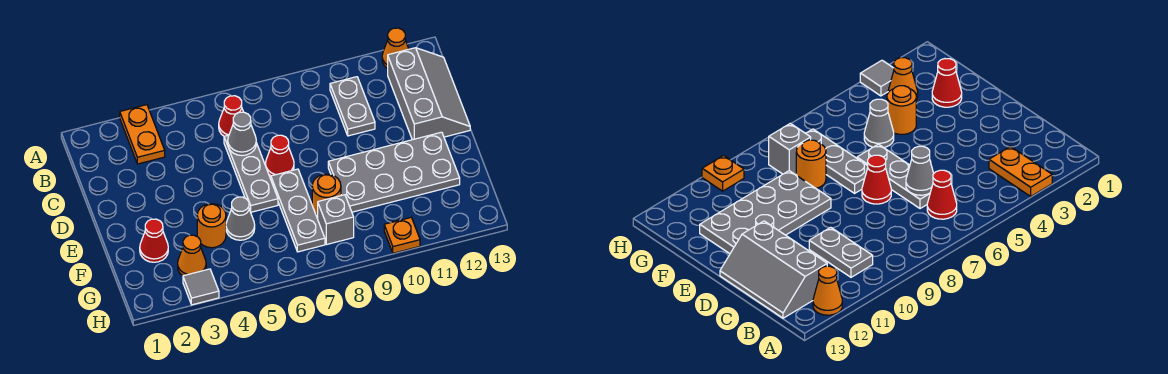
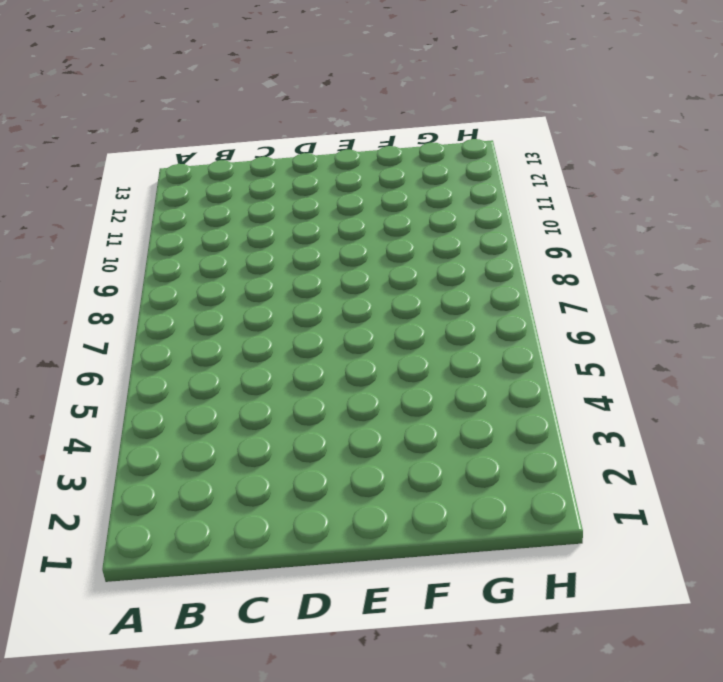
none -> orange 1x2 plate [120,105,165,164]
none -> orange 1x1 cone [382,28,409,69]
none -> red 1x1 cone [219,96,243,136]

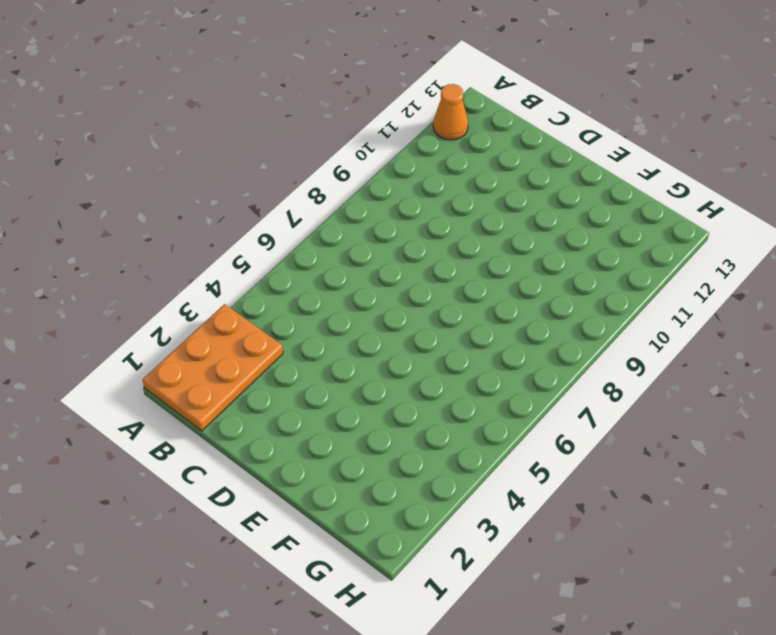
orange 2x3 plate [143,304,283,431] -> orange 1x2 plate [120,105,165,164]
none -> red 1x1 cone [219,96,243,136]
none -> grey 1x2 plate [330,77,375,136]
none -> grey 2x3 slope [388,48,470,140]

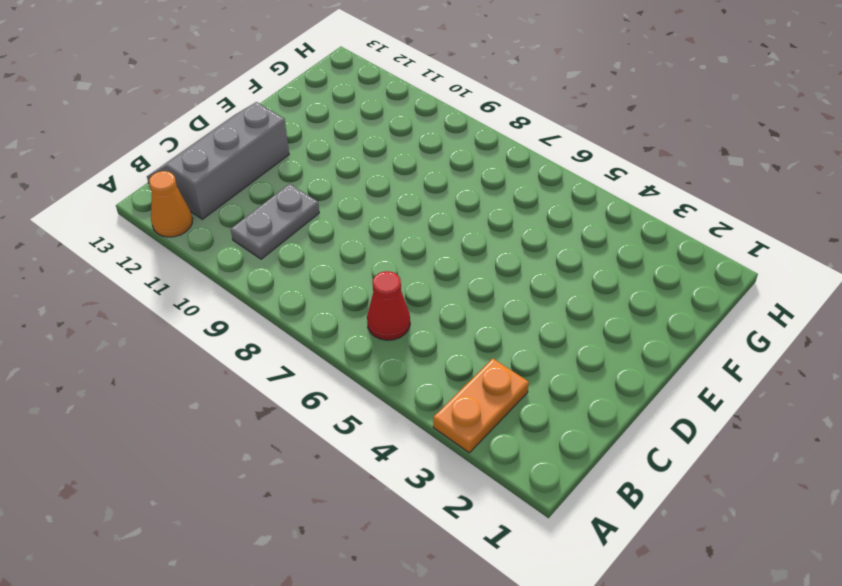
none -> grey 1x3 plate [224,135,278,212]
none -> red 1x1 cone [265,135,294,176]
none -> grey 1x3 plate [271,169,325,252]

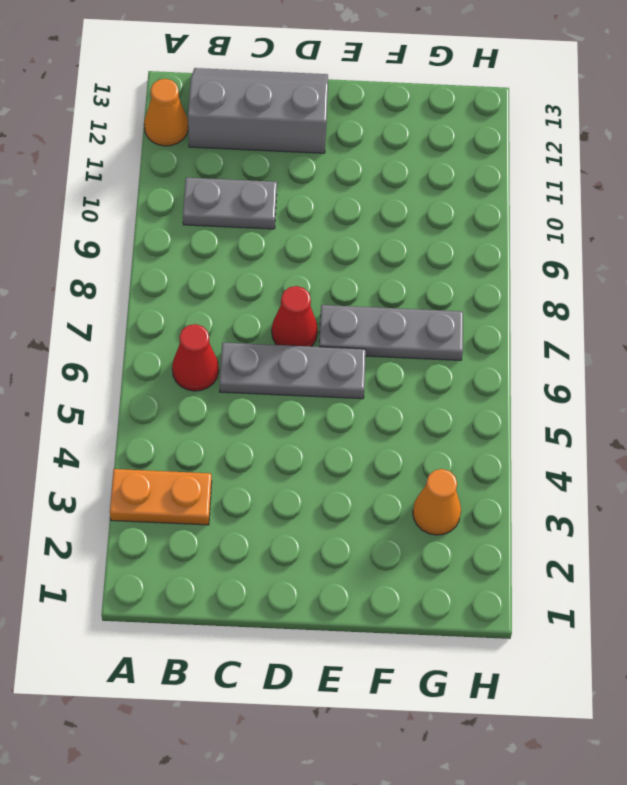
none -> grey 2x4 plate [328,132,460,212]
none -> red 1x1 cone [140,219,168,262]
none -> orange 1x1 round brick [197,204,226,248]

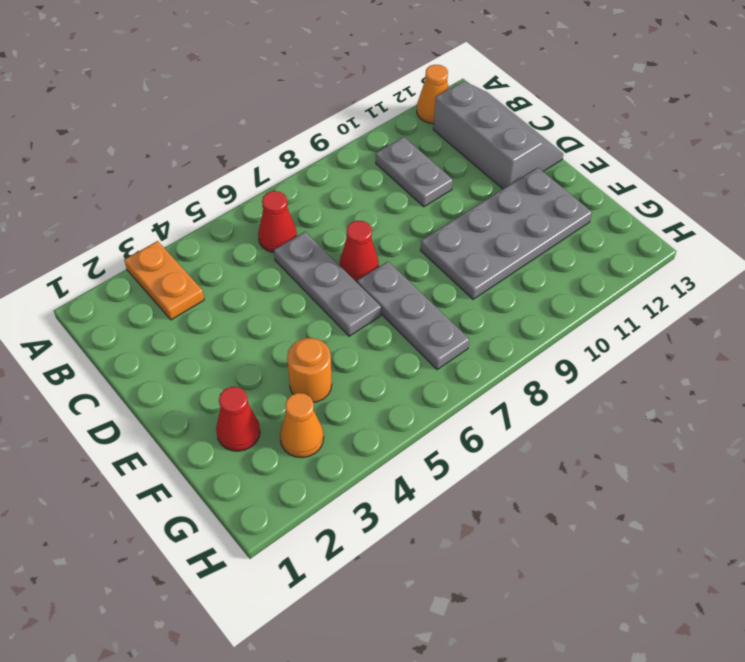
none -> grey 1x1 cone [226,197,255,240]
none -> orange 1x1 round brick [312,174,341,215]
none -> grey 1x1 brick [318,195,354,245]

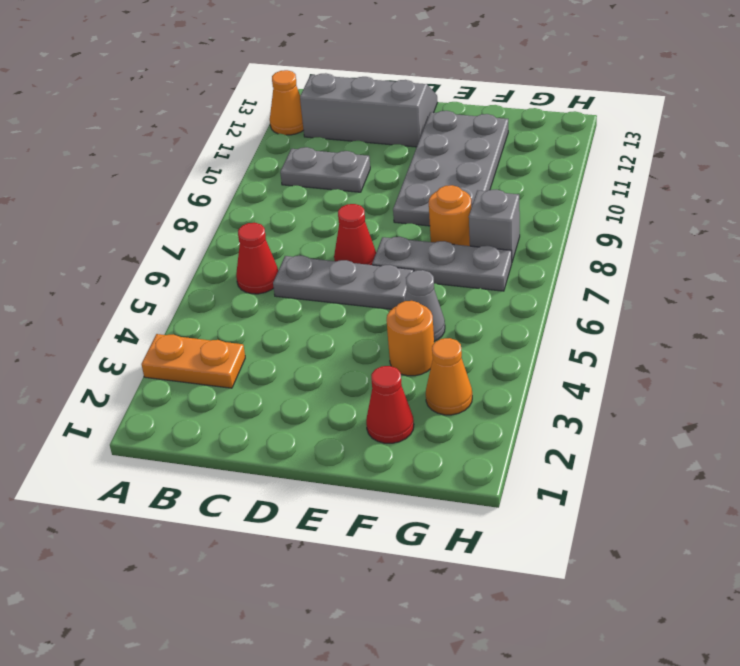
none -> grey 1x1 tile [183,269,219,305]
none -> orange 1x1 plate [384,218,420,253]
none -> grey 1x1 cone [228,112,256,156]

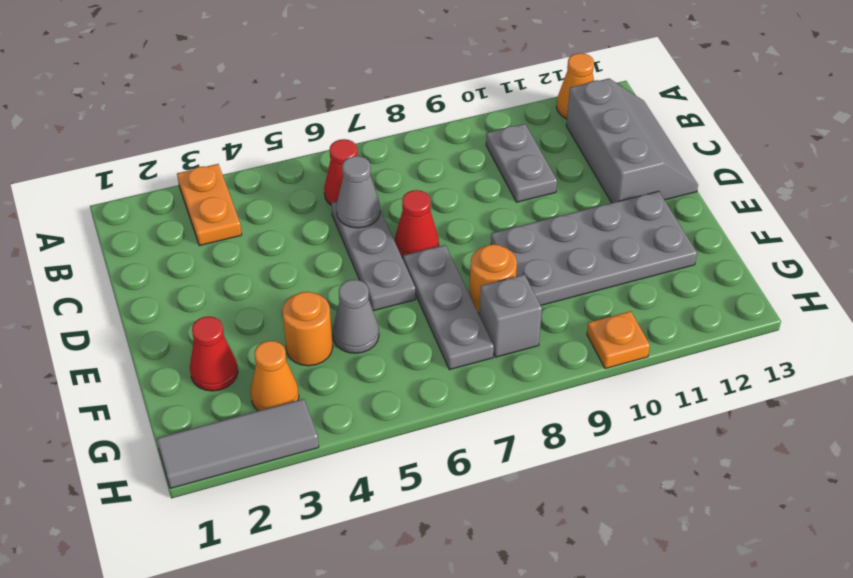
grey 1x3 tile [157,399,319,488] -> grey 1x1 tile [183,269,219,305]

